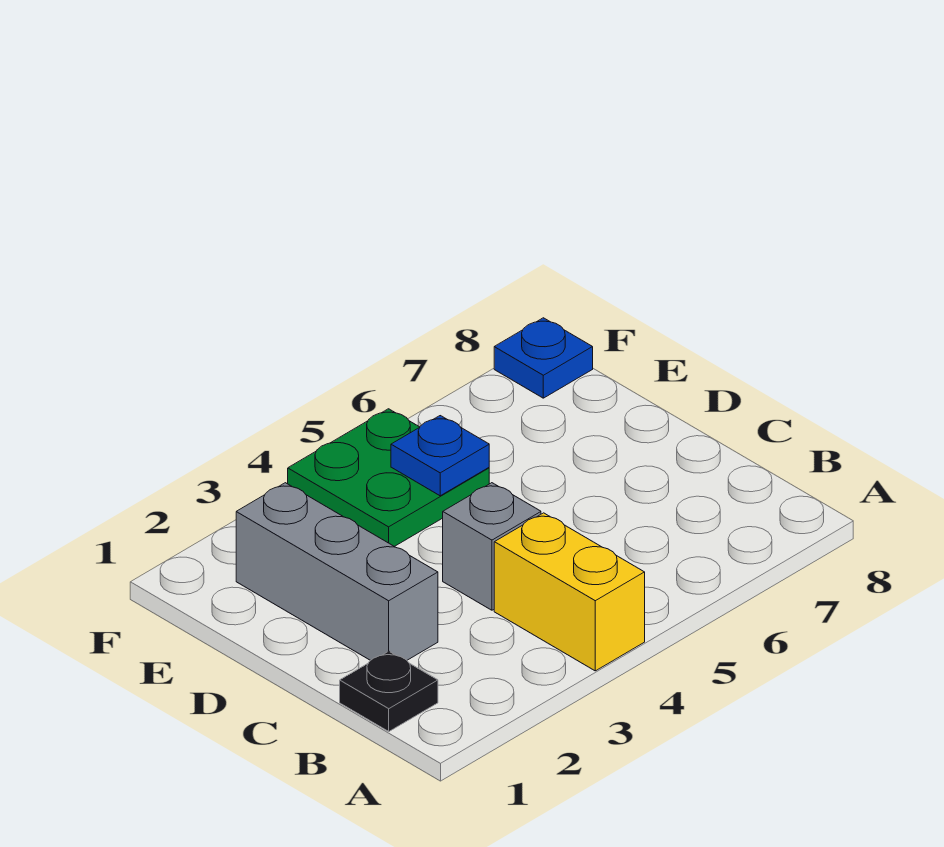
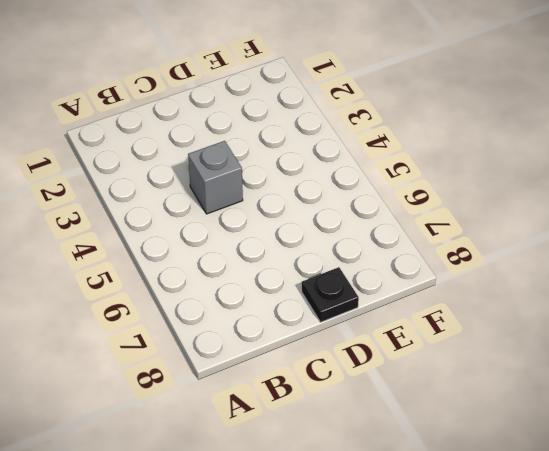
black 1x1 plate [302,267,359,322] -> black 1x1 plate moved to [340,651,438,731]
none -> yellow 1x2 brick [494,513,645,671]
none -> grey 1x3 brick [236,483,438,660]

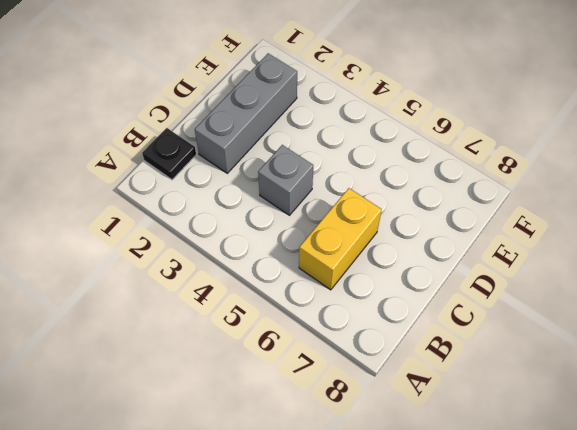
yellow 1x2 brick [299,188,382,290] -> yellow 1x2 brick moved to [494,513,645,671]
none -> green 2x2 plate [288,409,489,547]
none -> blue 1x1 plate [494,318,593,398]

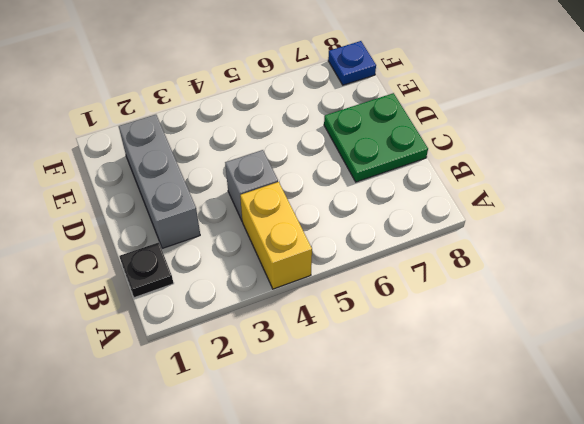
green 2x2 plate [324,93,428,182] -> green 2x2 plate moved to [288,409,489,547]
none -> blue 1x1 plate [391,416,489,496]

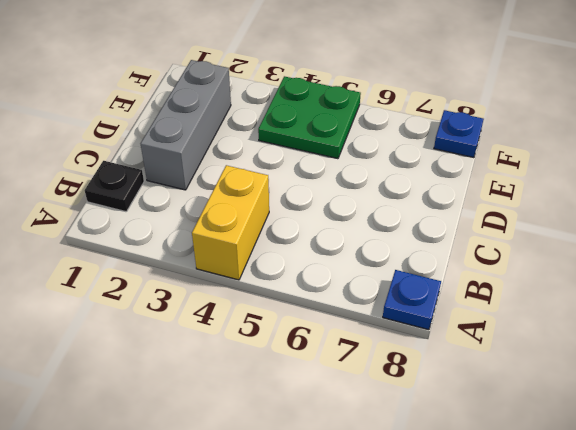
blue 1x1 plate [383,270,441,330] -> blue 1x1 plate moved to [391,416,489,496]
none -> grey 1x1 brick [443,483,541,610]

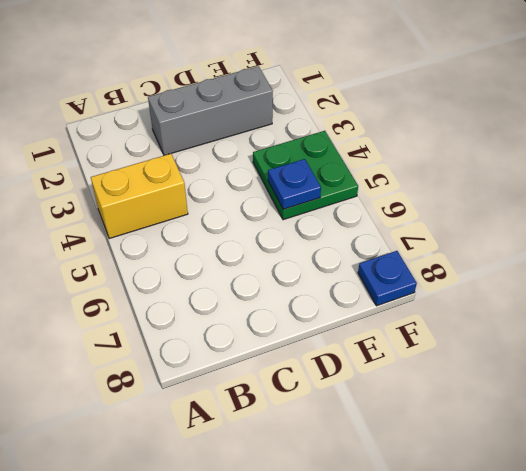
none -> black 1x1 plate [340,651,438,731]
none -> grey 1x1 brick [443,483,541,610]

